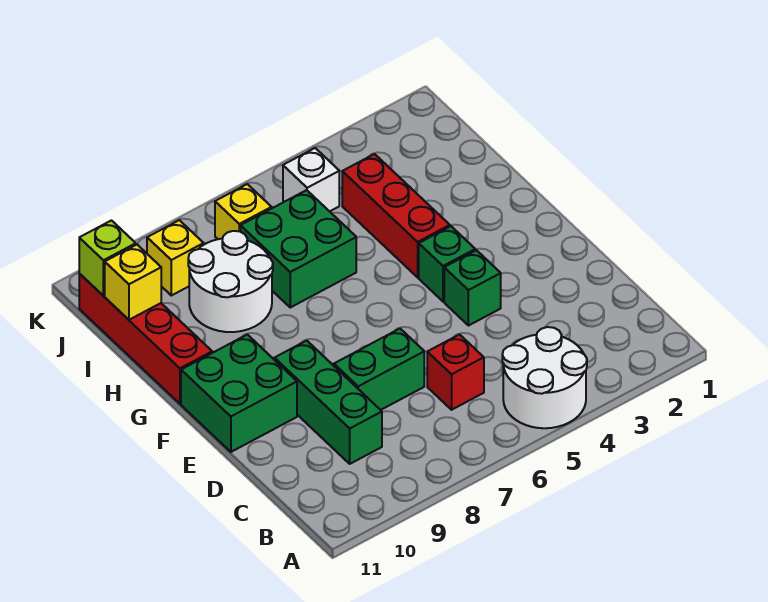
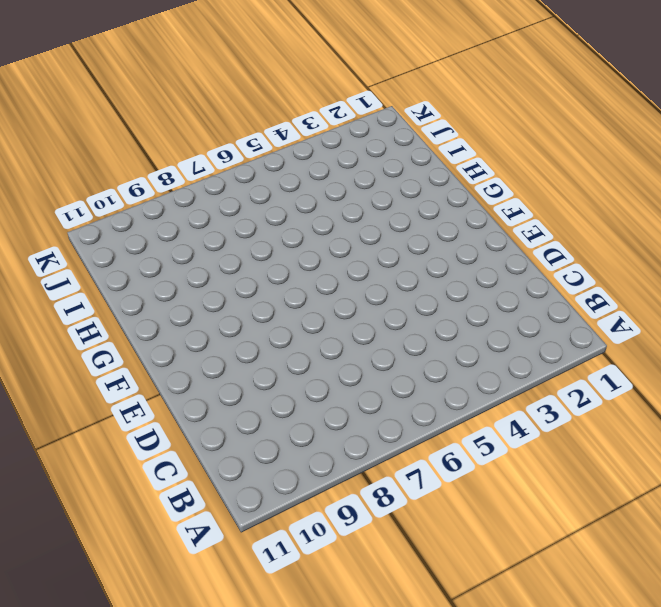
none -> white 2x2 round brick [502,327,587,428]
none -> red 1x1 brick [427,335,484,410]
none -> green 1x3 brick [275,341,382,464]

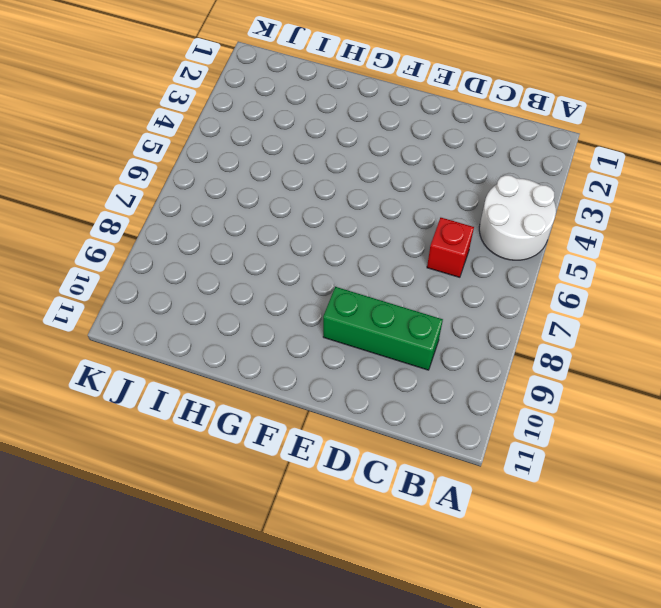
none -> green 1x2 brick [334,329,424,410]
none -> green 1x1 brick [444,250,501,326]
none -> green 2x2 brick [181,335,297,452]

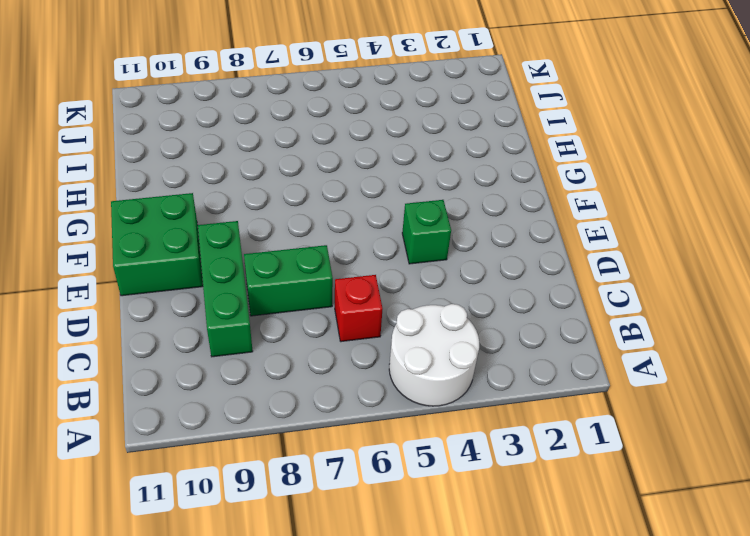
none -> green 1x1 brick [419,226,475,301]
none -> red 1x3 brick [342,154,450,277]
none -> red 1x4 brick [79,274,212,404]

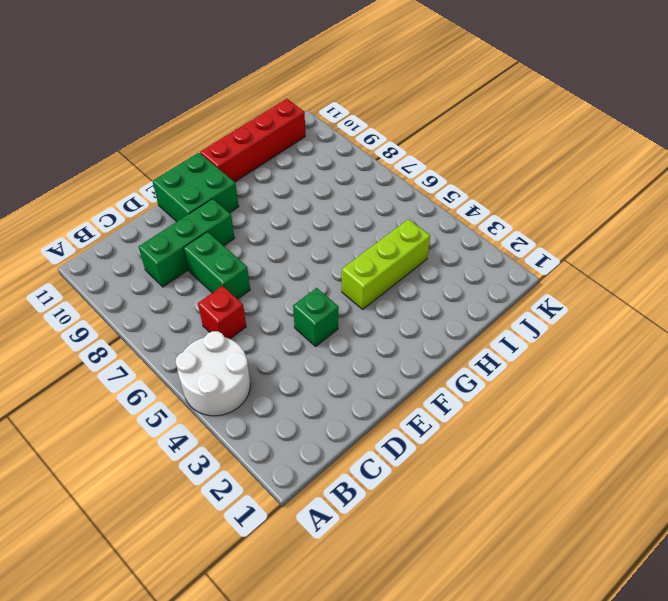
lime 1x3 brick [342,219,430,309] -> red 1x3 brick [342,154,450,277]
none -> green 1x1 brick [419,226,475,301]
none -> green 2x2 brick [240,190,356,307]
none -> white 2x2 round brick [188,231,273,332]

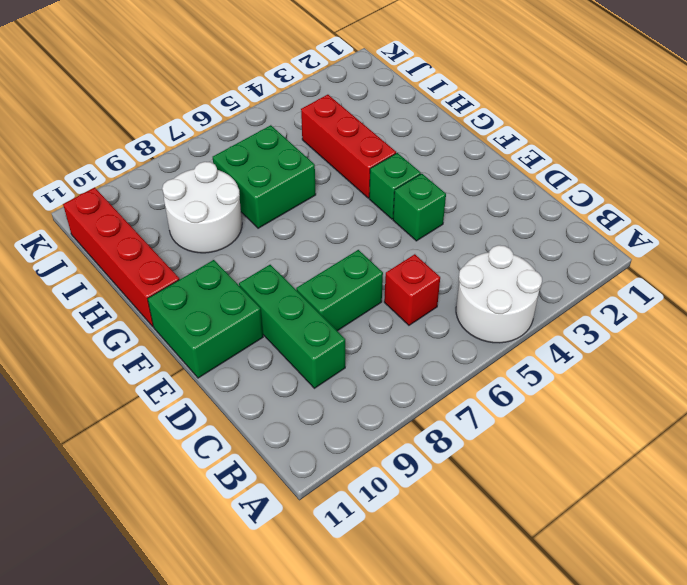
none -> white 1x1 brick [283,148,339,211]
none -> yellow 1x1 brick [215,184,272,239]
none -> yellow 1x1 brick [147,220,204,296]

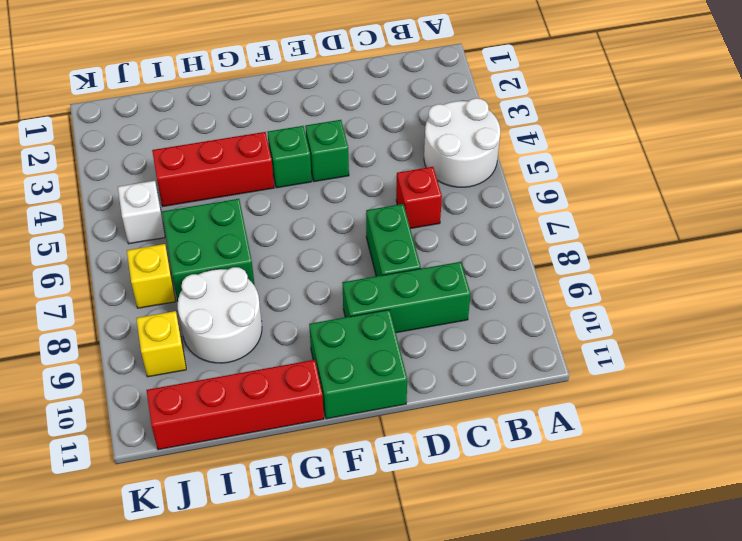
none -> yellow 1x1 brick [105,245,161,320]
none -> lime 1x1 brick [79,220,136,296]

